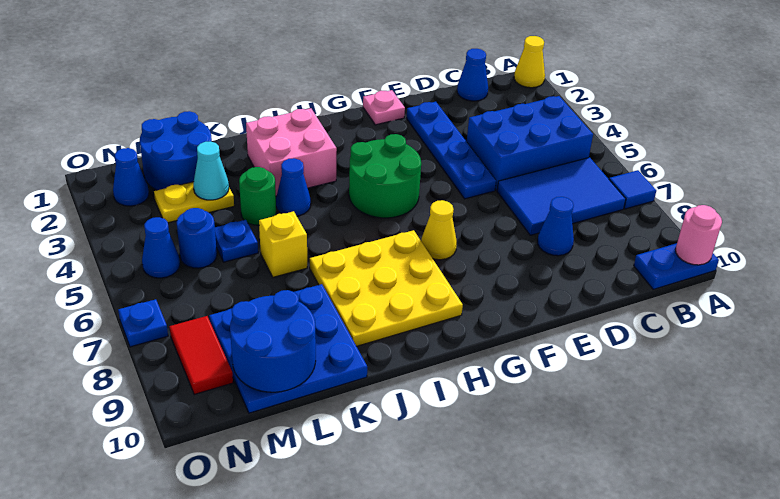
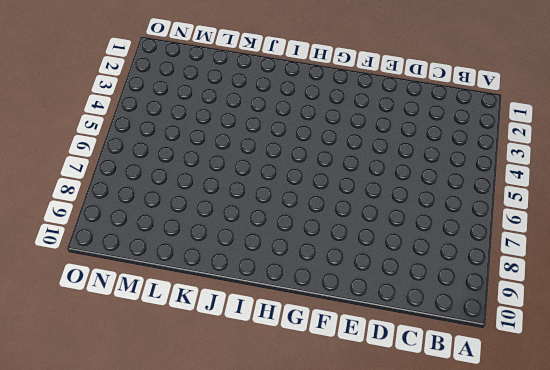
none -> yellow 1x1 cone [514,36,545,88]
none -> blue 1x1 tile [609,170,656,209]
none -> blue 1x2 plate [634,243,719,289]

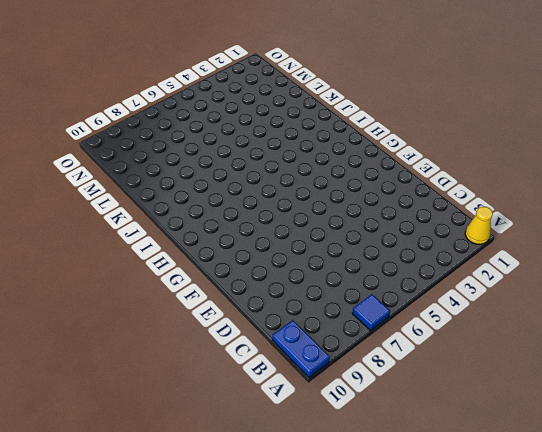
none -> blue 2x3 brick [467,96,593,191]
none -> blue 2x3 tile [497,157,626,235]
none -> blue 1x1 cone [457,49,488,101]

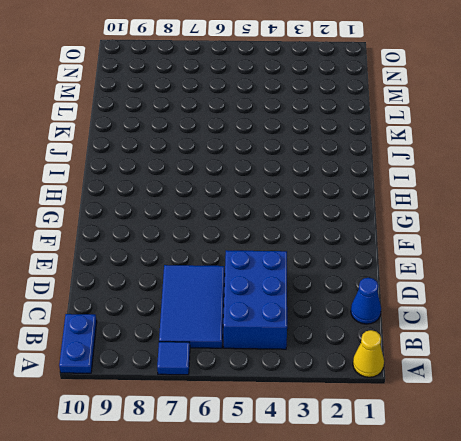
none -> blue 1x1 cone [538,197,574,256]
none -> blue 1x4 plate [407,102,496,199]
none -> pink 1x1 plate [363,90,405,125]

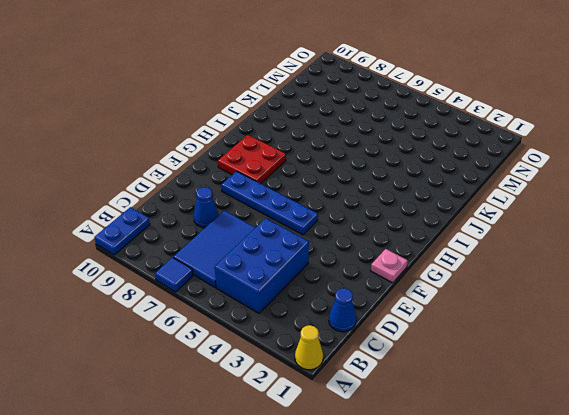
blue 1x4 plate [221,171,318,235] -> blue 1x4 plate moved to [407,102,496,199]
red 2x2 plate [218,135,286,184] -> yellow 3x3 plate [310,230,463,346]
none -> green 2x2 round brick [349,134,421,218]
none -> yellow 1x1 cone [421,200,457,260]
none -> pink 2x2 brick [246,108,337,196]

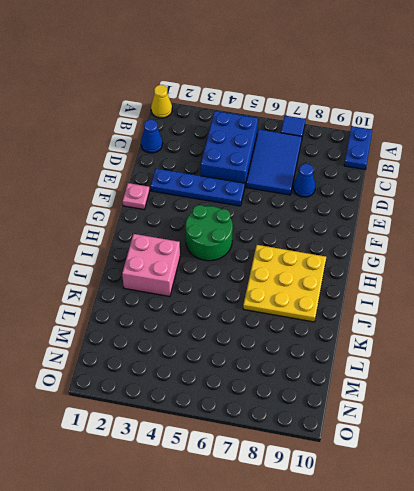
none -> yellow 1x1 cone [421,200,457,260]
none -> blue 1x1 cone [276,158,311,216]
none -> green 1x1 round brick [239,167,276,225]

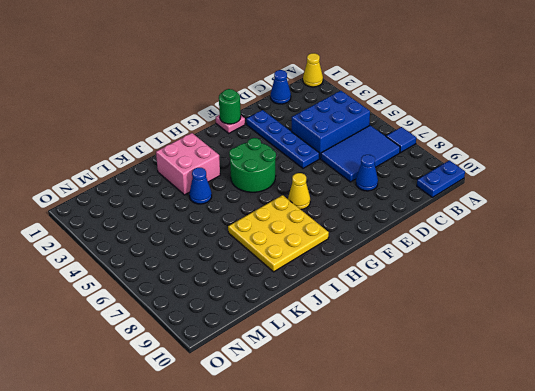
green 1x1 round brick [219,89,241,124] -> green 1x1 round brick moved to [239,167,276,225]
none -> yellow 1x1 brick [259,211,307,277]
none -> blue 3x3 plate [209,284,367,413]
none -> blue 2x2 round brick [140,111,212,190]

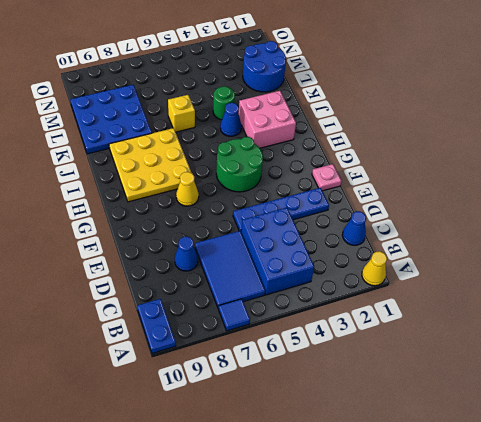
none -> yellow 1x2 plate [154,182,234,223]
none -> blue 1x1 plate [215,220,258,262]
none -> blue 1x1 round brick [177,208,217,268]

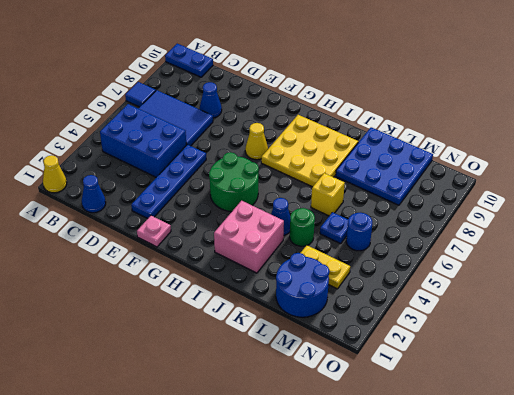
none -> blue 1x1 cone [113,148,149,206]
none -> blue 1x1 cone [142,217,180,278]
none -> red 1x2 tile [169,316,233,395]

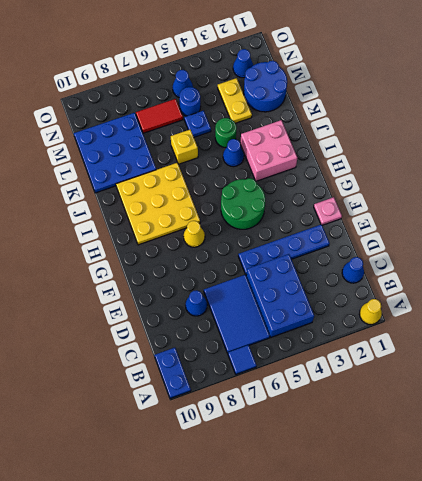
red 1x2 tile [136,99,183,133] -> red 1x2 tile moved to [169,316,233,395]
none -> blue 1x1 plate [118,299,168,347]
none -> pink 1x1 round brick [675,205,722,265]
none -> cyan 1x1 cone [193,141,229,200]

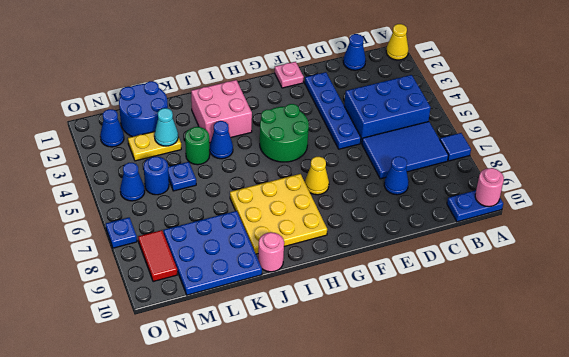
pink 1x1 round brick [258,232,284,272] -> none
none -> yellow 1x1 brick [259,211,307,277]
none -> blue 2x2 round brick [230,290,316,392]

